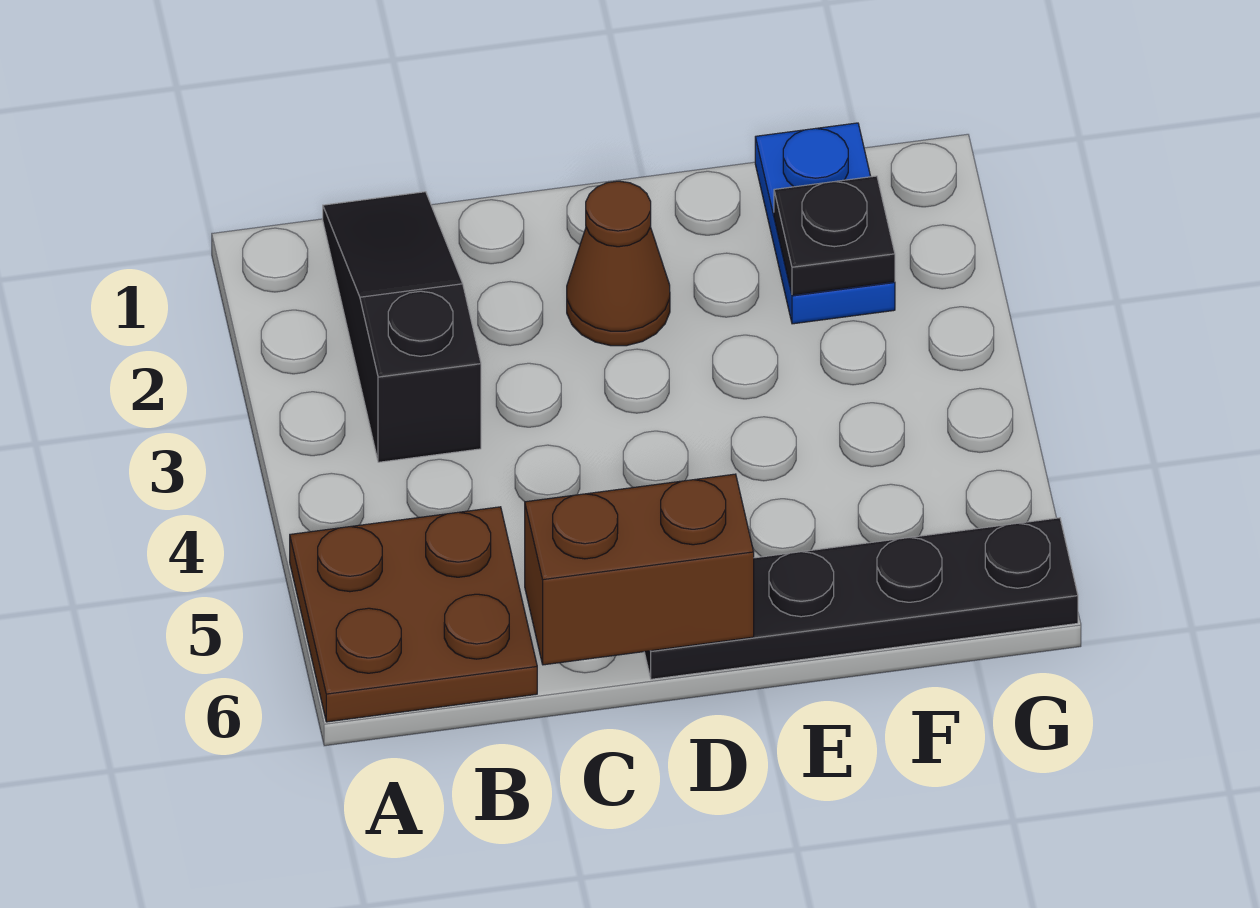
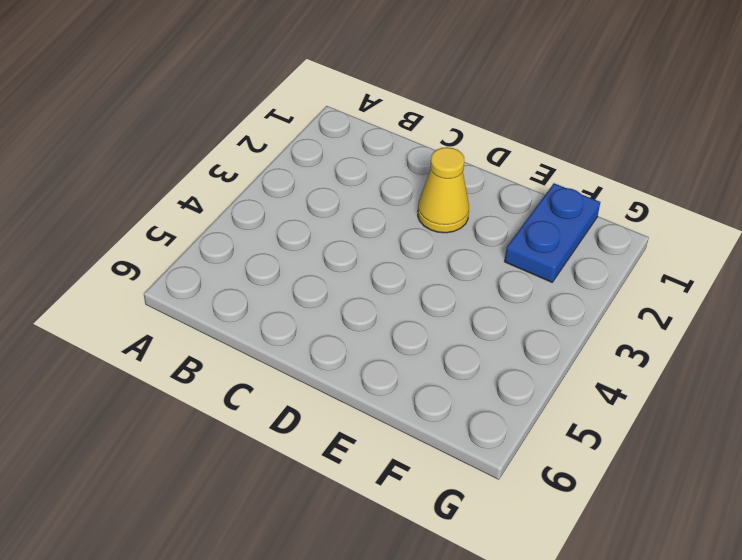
yellow 1x1 cone [418,147,469,233] -> brown 1x1 cone [567,181,670,346]
none -> brown 2x2 plate [290,507,537,722]
none -> black 1x3 slope [323,192,481,462]

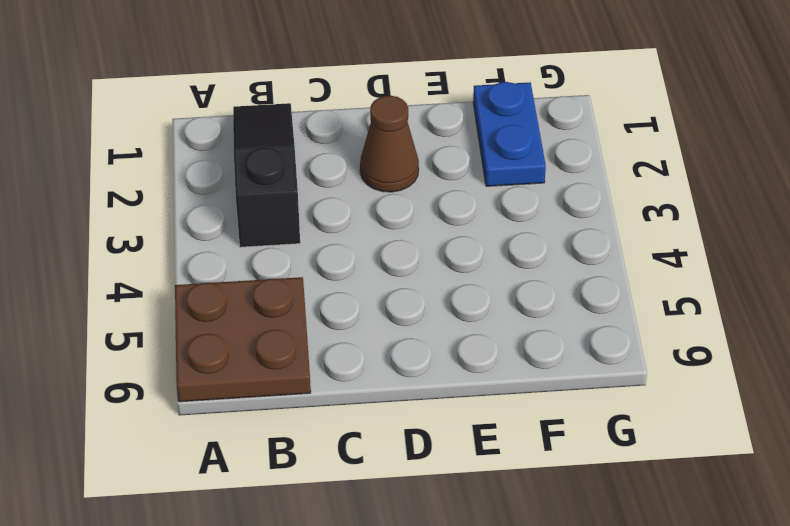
none -> black 1x4 plate [644,518,1078,679]
none -> brown 1x2 brick [525,474,754,665]

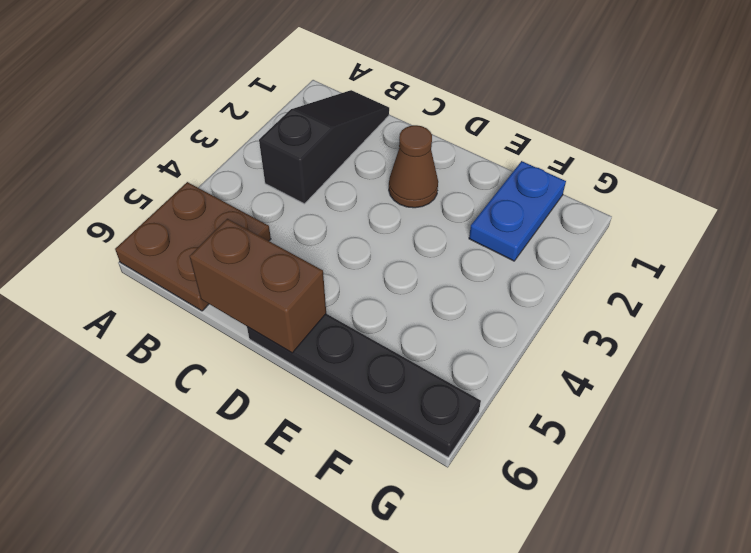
none -> black 1x1 plate [774,176,895,295]

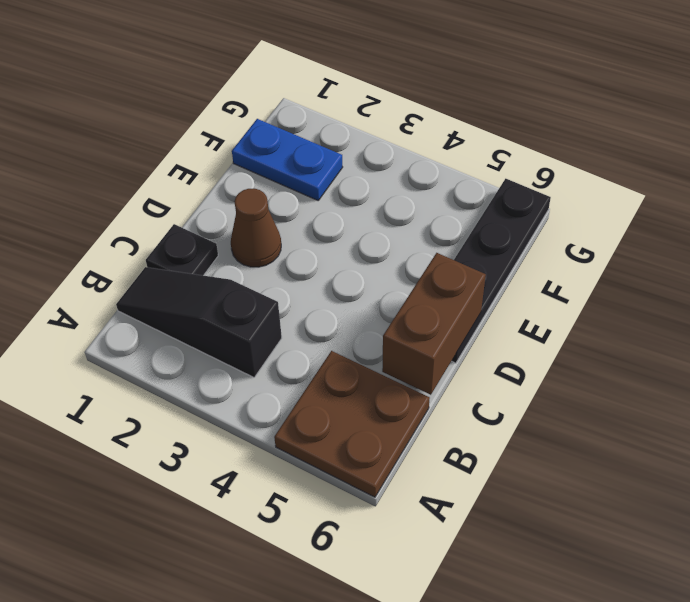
black 1x1 plate [146,224,218,275] -> black 1x1 plate moved to [774,176,895,295]

